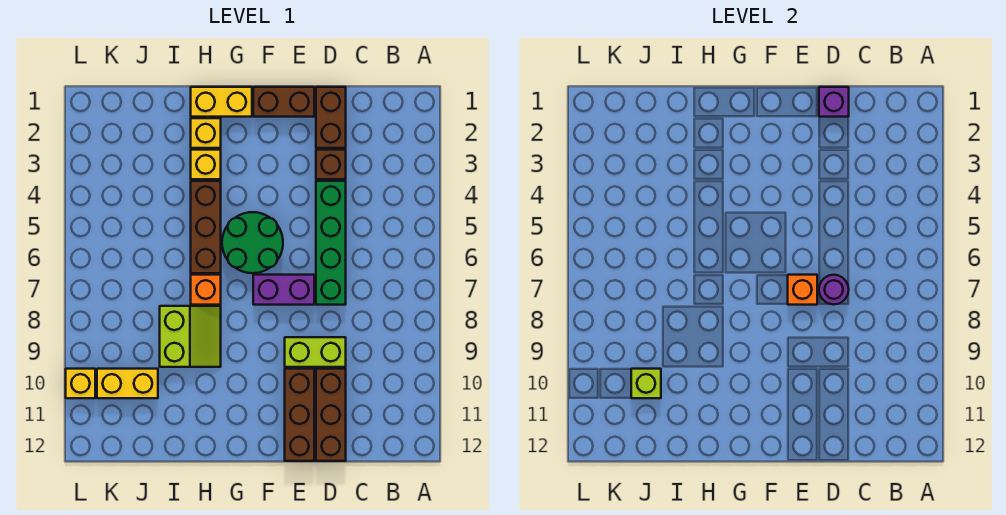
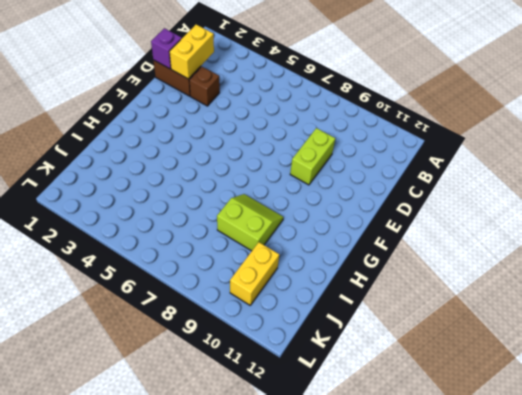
yellow 1x2 brick [169,25,214,79] -> yellow 1x2 brick moved to [191,87,252,117]
none -> green 1x4 brick [316,181,346,305]
none -> brown 1x3 brick [316,369,346,461]
none -> brown 1x2 brick [253,87,314,117]

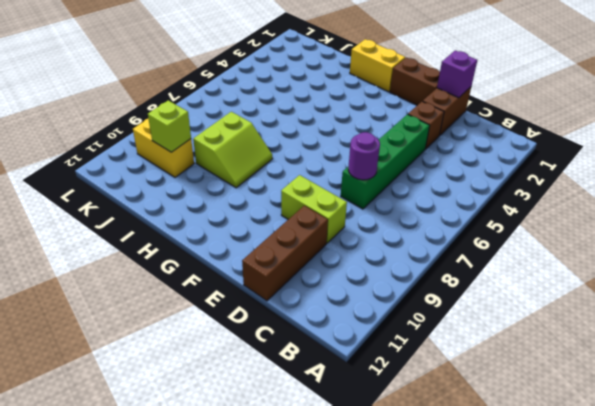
none -> purple 1x2 brick [253,275,314,305]
none -> brown 1x3 brick [285,369,314,461]
none -> green 2x2 round brick [222,212,283,273]

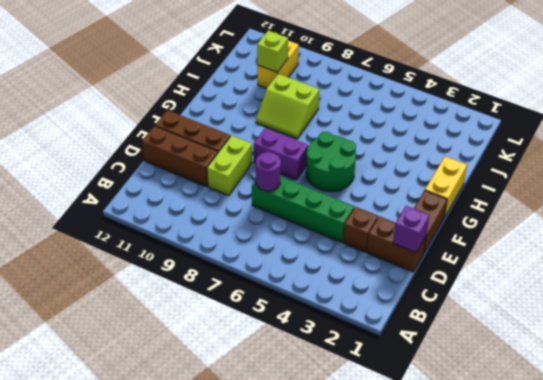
purple 1x2 brick [254,128,308,180] -> purple 1x2 brick turned to [253,275,314,305]
none -> yellow 1x1 brick [191,118,221,148]
none -> yellow 1x1 brick [191,150,221,179]
none -> brown 1x3 brick [191,181,221,273]

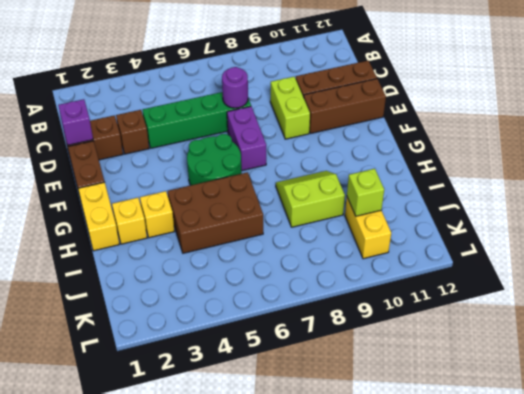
brown 2x3 brick [168,172,263,253] -> brown 1x3 brick [191,181,221,273]
none -> orange 1x1 brick [191,275,221,305]
none -> yellow 1x1 brick [66,369,95,398]
none -> orange 1x1 brick [788,275,817,305]

